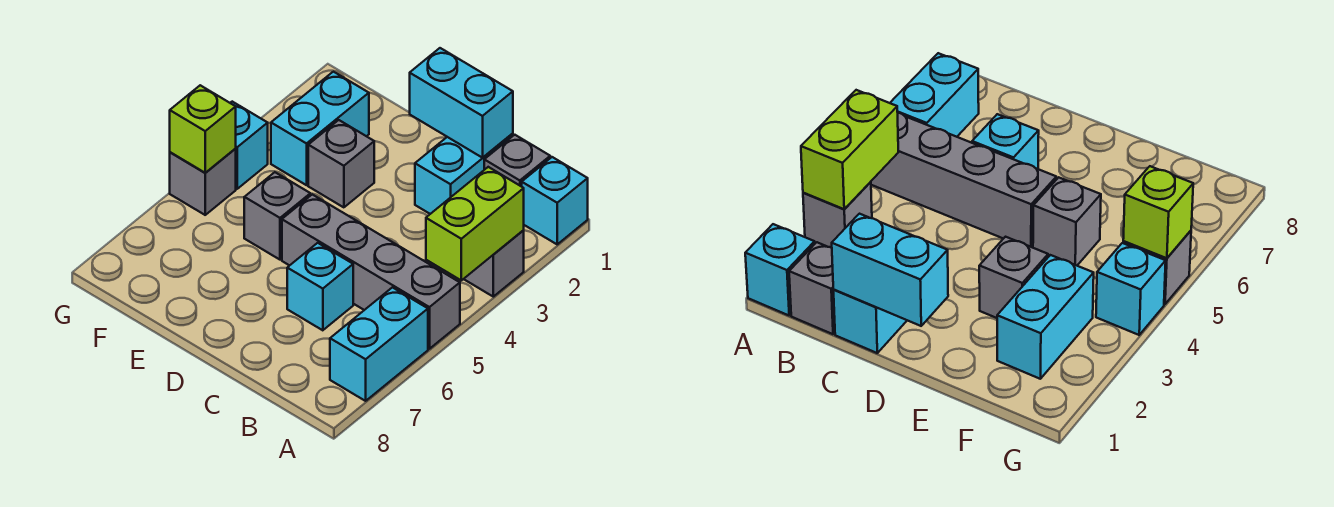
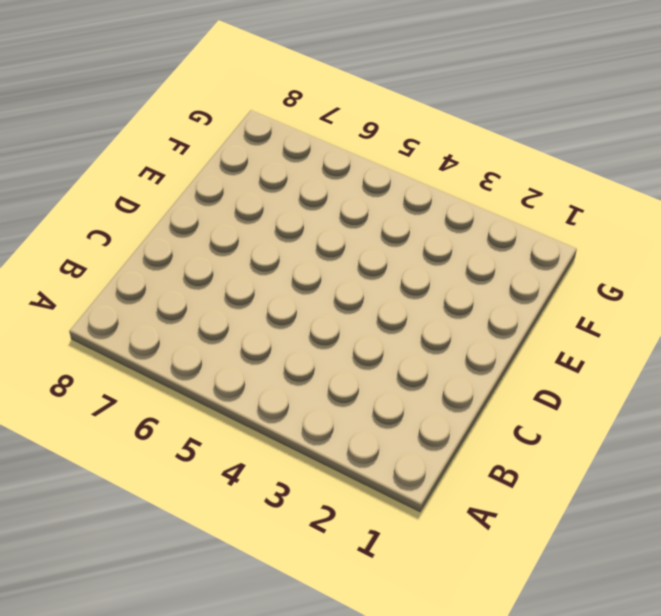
none -> cyan 1x1 brick [522,157,588,244]
none -> grey 1x1 brick [464,230,524,297]
none -> grey 1x4 brick [282,194,460,349]

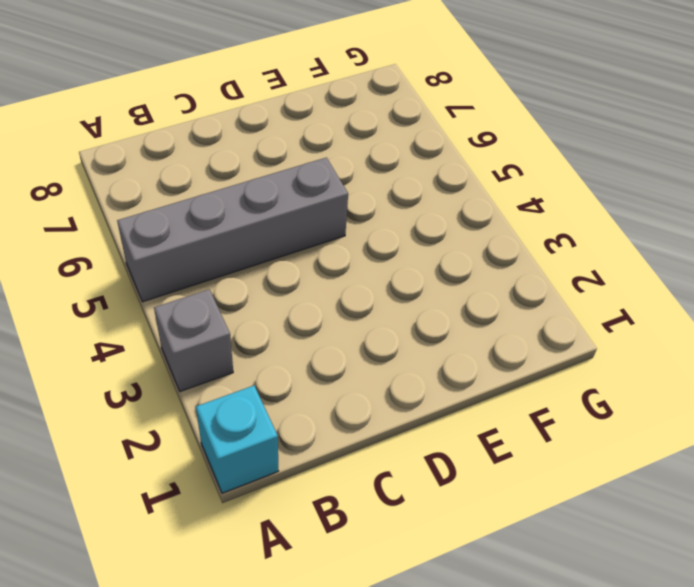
none -> cyan 1x2 brick [330,287,428,401]
none -> grey 1x1 brick [484,135,550,187]
none -> cyan 1x2 brick [415,133,513,214]

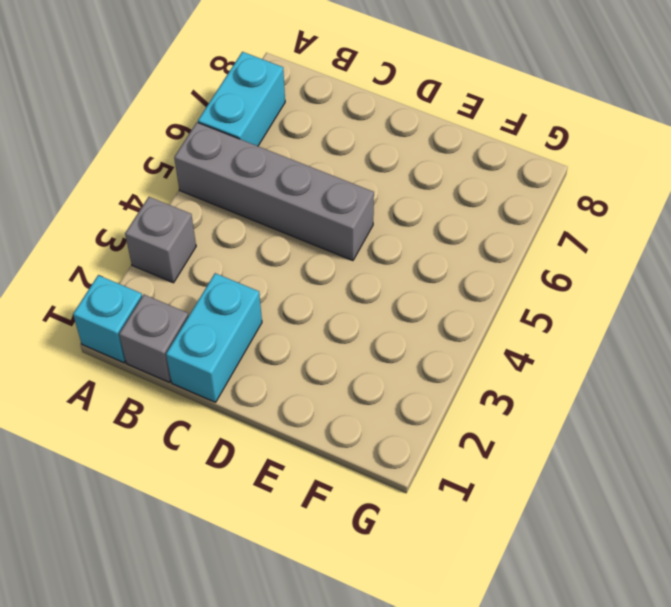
none -> cyan 1x1 brick [287,243,353,330]
none -> grey 1x1 brick [308,120,374,207]
none -> grey 1x1 brick [244,172,310,260]

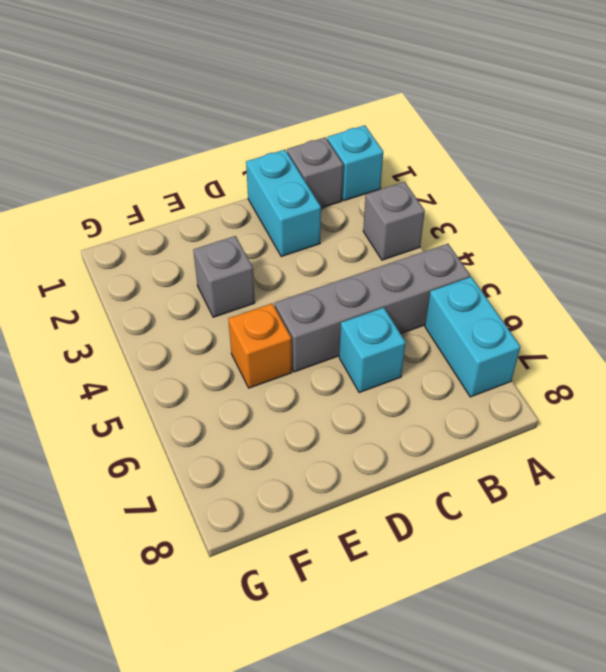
orange 1x1 brick [228,303,292,388] -> grey 1x1 brick [244,172,310,260]
none -> cyan 1x2 brick [271,72,369,185]
none -> cyan 1x1 brick [231,102,268,189]
none -> grey 1x1 brick [170,149,236,215]

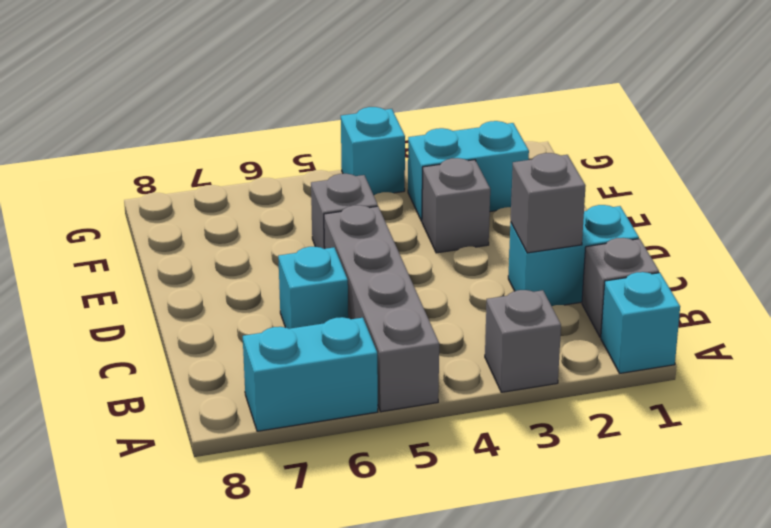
grey 1x1 brick [511,153,586,253] -> grey 1x1 brick moved to [170,149,236,215]
none -> lime 1x2 brick [426,167,524,280]
none -> cyan 1x2 brick [410,48,513,158]
none -> lime 1x1 brick [170,85,236,173]

